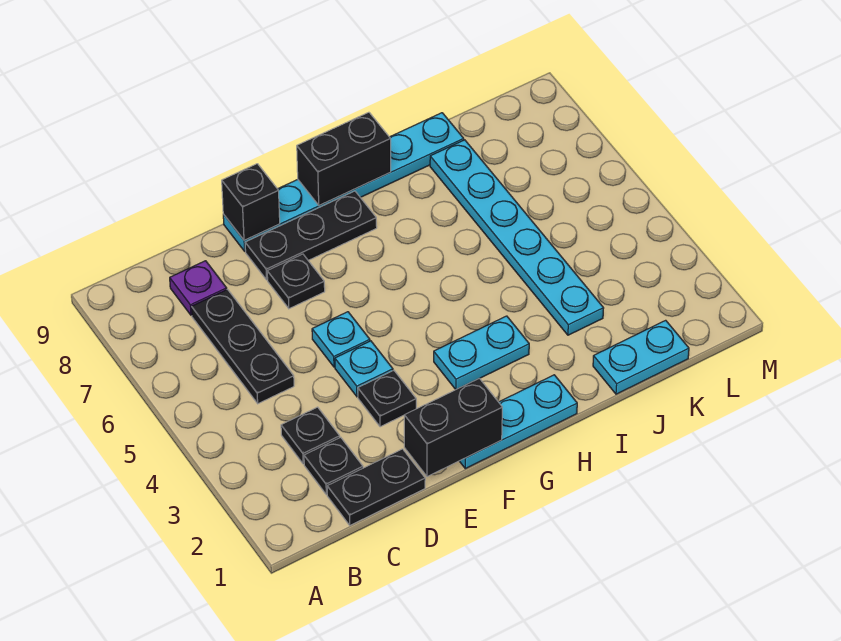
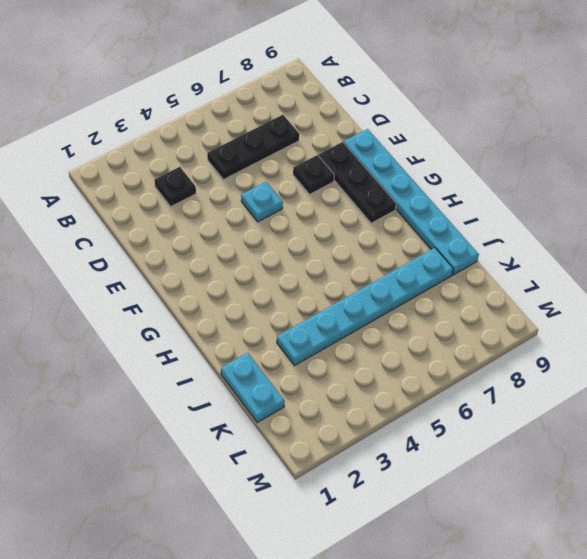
none -> black 1x2 plate [327,449,425,525]
none -> black 1x1 plate [304,437,363,495]
none -> purple 1x1 plate [170,261,227,315]

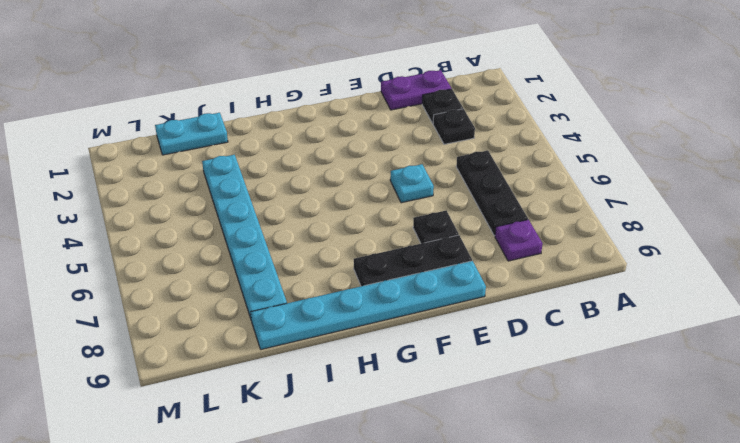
purple 1x2 plate [381,70,452,110] -> black 1x2 plate [327,449,425,525]
none -> black 1x1 plate [358,371,416,427]
none -> cyan 1x1 plate [335,341,393,397]
none -> cyan 1x3 plate [460,375,577,469]

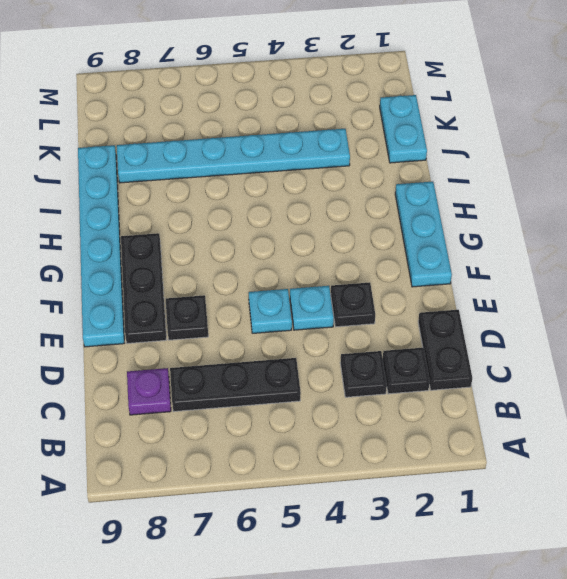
none -> cyan 1x2 plate [434,316,529,390]
none -> black 1x2 brick [404,378,502,477]
none -> black 1x1 brick [222,164,280,240]

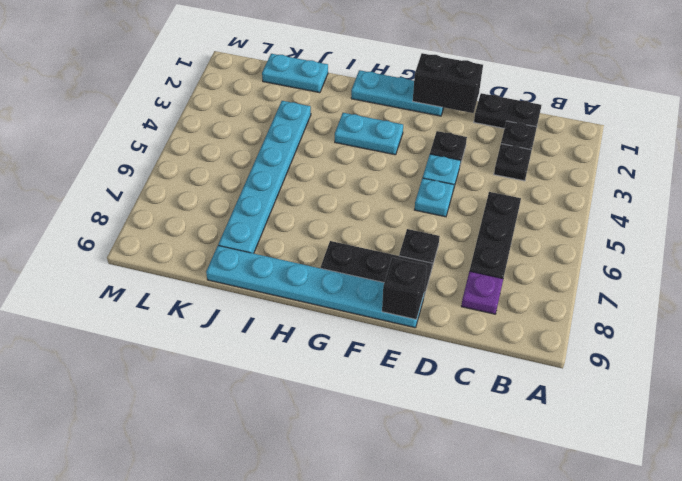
none -> black 1x2 brick [297,112,391,205]

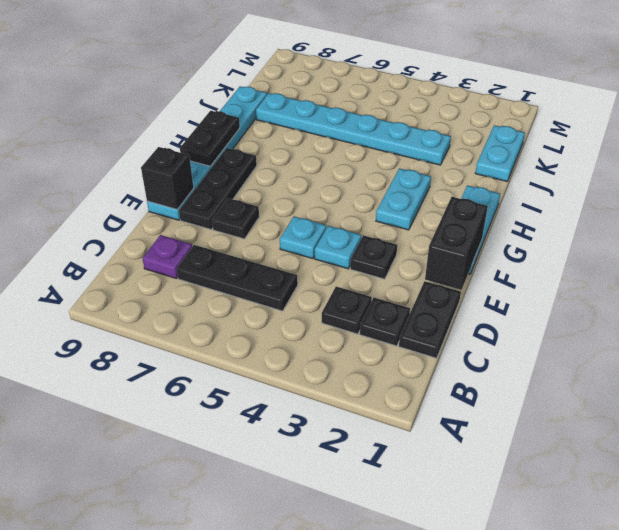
black 1x2 plate [180,111,240,166] -> black 1x2 brick [297,112,391,205]

